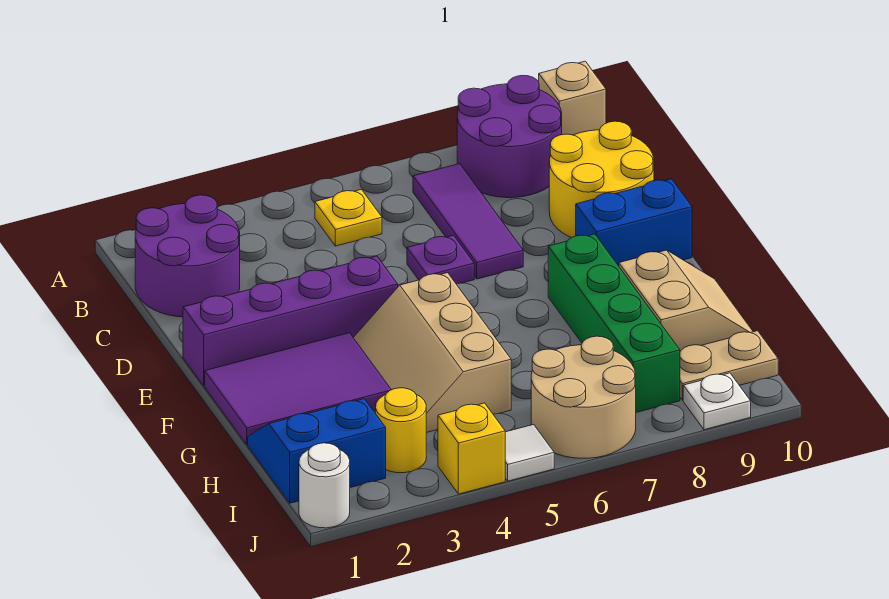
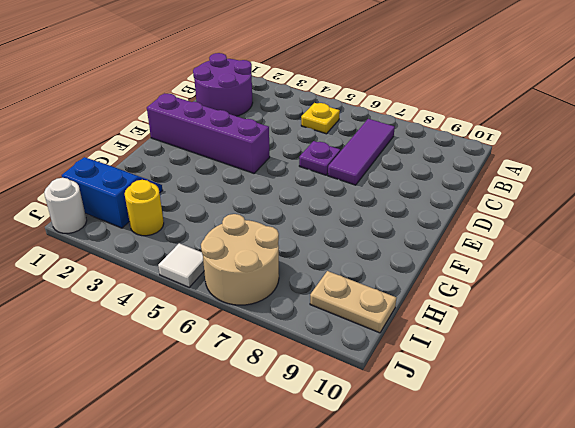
none -> purple 2x2 round brick [457,75,562,198]
none -> tan 1x1 brick [539,61,606,135]
none -> yellow 2x2 round brick [549,121,654,238]

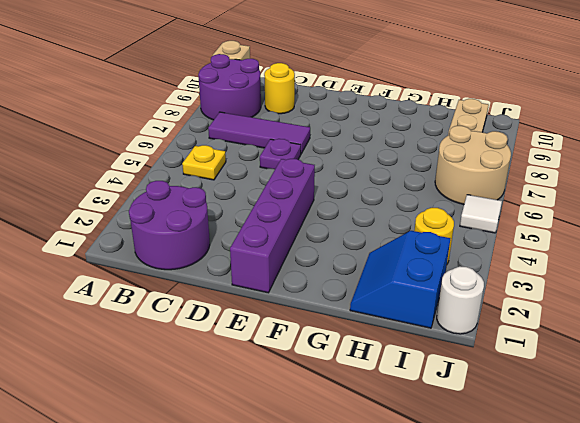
yellow 1x1 round brick [264,63,295,114] -> yellow 2x2 round brick [549,121,654,238]
none -> blue 1x2 brick [576,179,692,266]
none -> purple 2x3 tile [205,333,391,444]
none -> tan 2x3 slope [353,273,511,433]

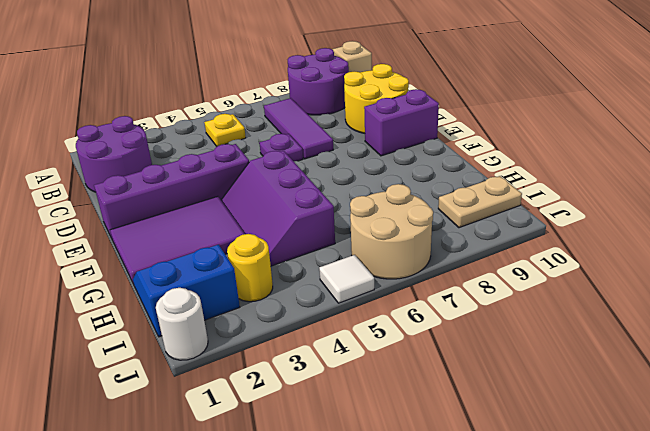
purple 1x2 brick [364,89,439,156] -> blue 1x2 brick [576,179,692,266]
purple 2x3 slope [221,151,335,266] -> tan 2x3 slope [353,273,511,433]
none -> green 1x4 brick [548,234,680,412]
none -> tan 2x2 slope [619,250,753,351]
none -> yellow 1x1 brick [438,403,505,494]

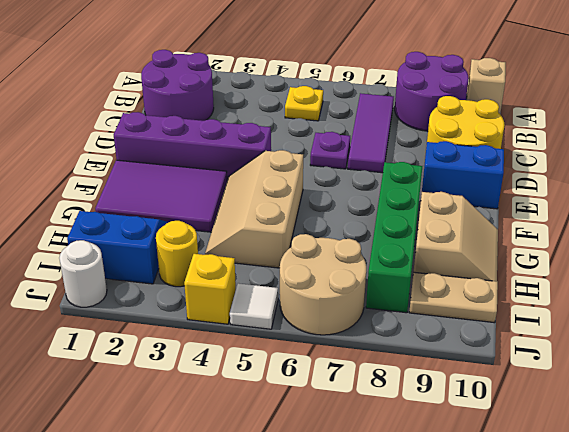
none -> white 1x1 plate [683,373,751,430]

